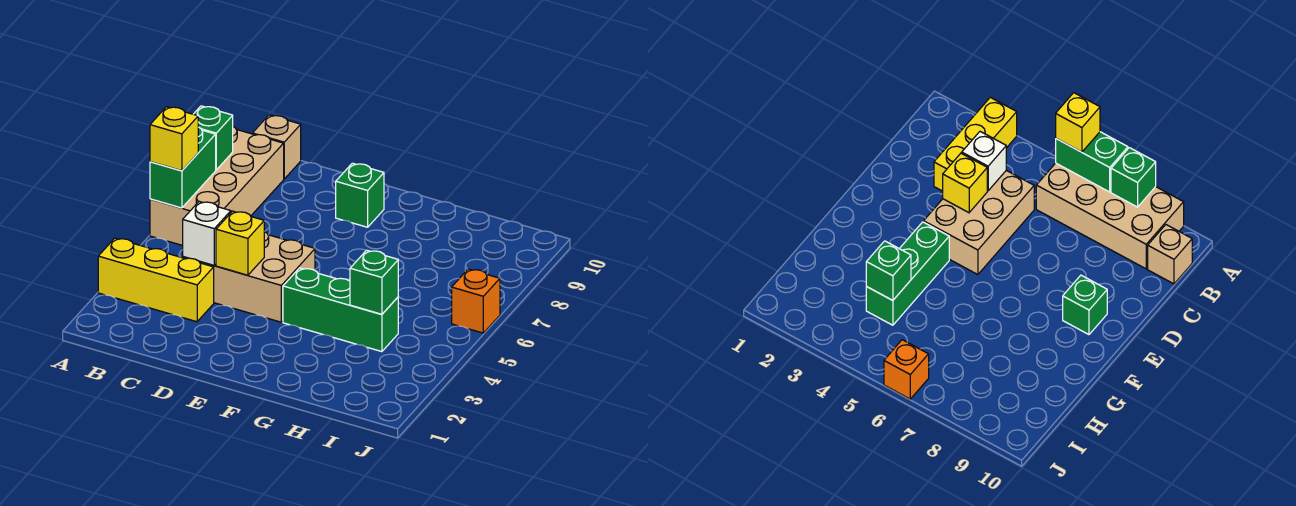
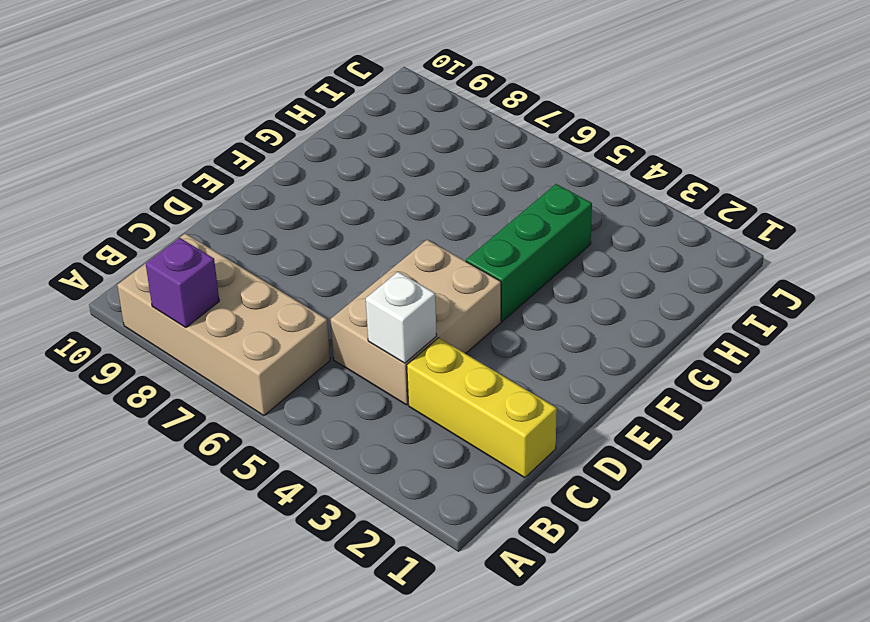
purple 1x1 brick [146,238,219,327] -> green 1x1 brick [194,106,233,170]
yellow 1x3 brick [407,338,557,478] -> yellow 1x3 brick turned to [98,238,214,322]
none -> tan 1x1 brick [252,115,301,179]
none -> green 1x1 brick [336,163,384,227]
none -> orange 1x1 brick [452,269,500,333]

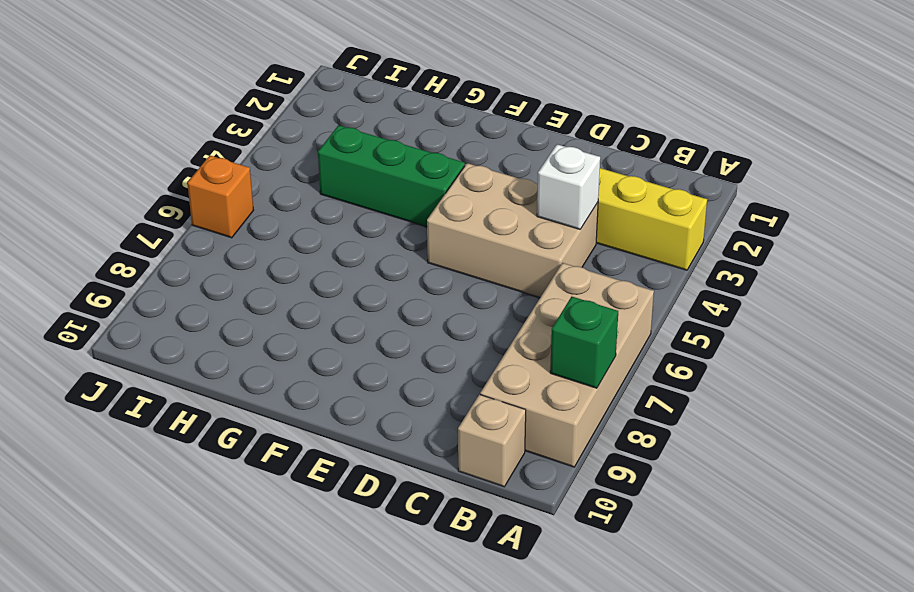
none -> green 1x1 brick [336,163,384,227]
none -> green 1x2 brick [150,127,216,208]
none -> yellow 1x1 brick [216,211,264,275]

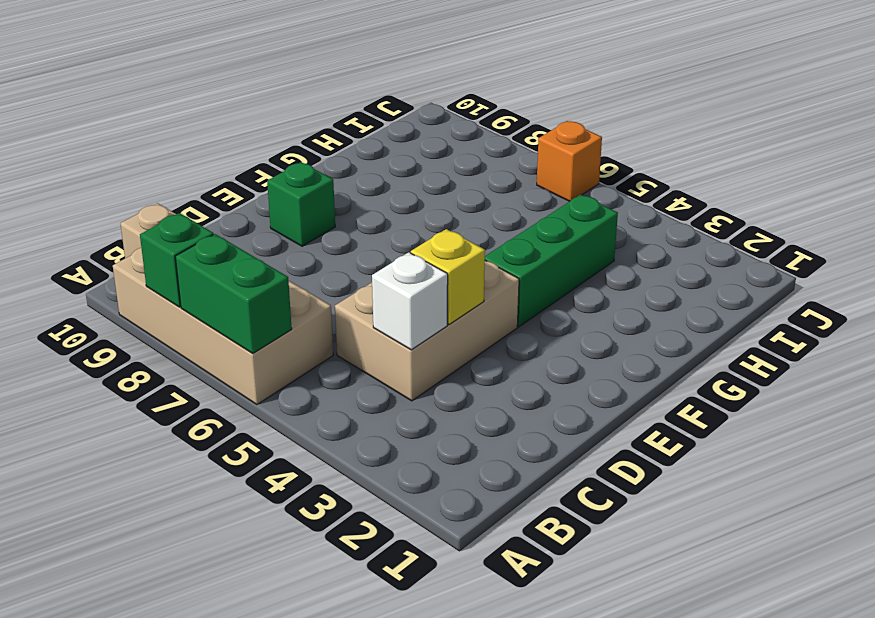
none -> yellow 1x3 brick [98,238,214,322]
none -> green 1x1 brick [350,250,398,314]
none -> yellow 1x1 brick [150,107,198,171]

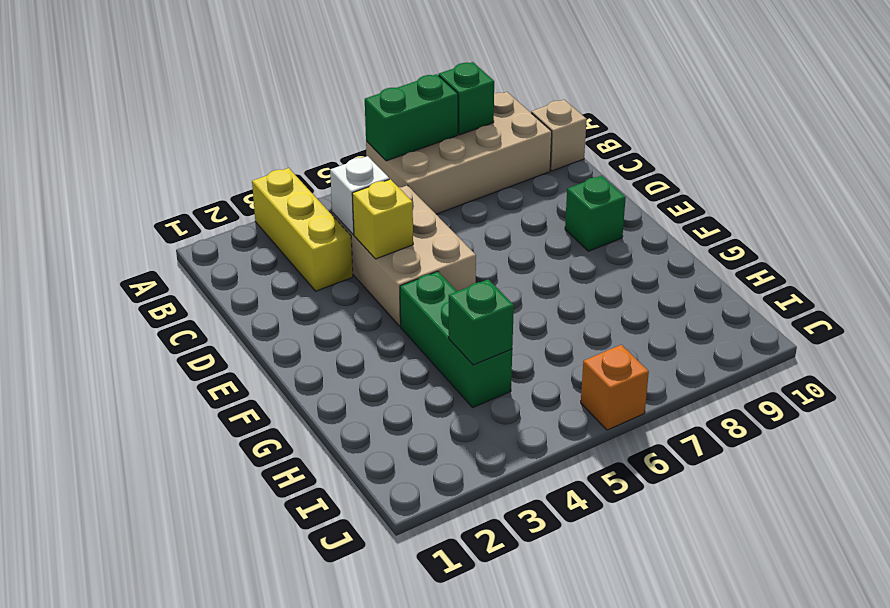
none -> yellow 1x1 brick [150,107,198,171]

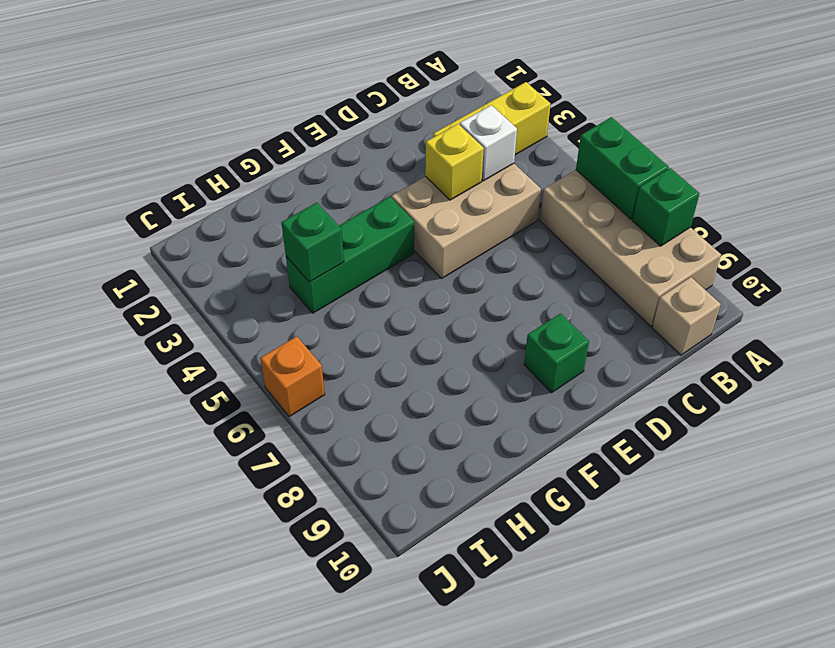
none -> yellow 1x1 brick [150,107,198,171]

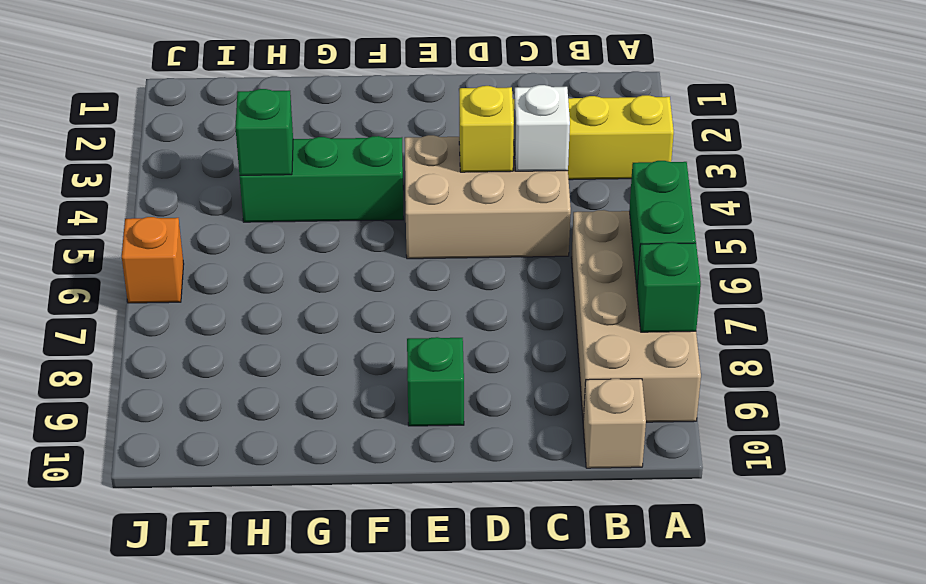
none -> yellow 1x1 brick [150,107,198,171]

